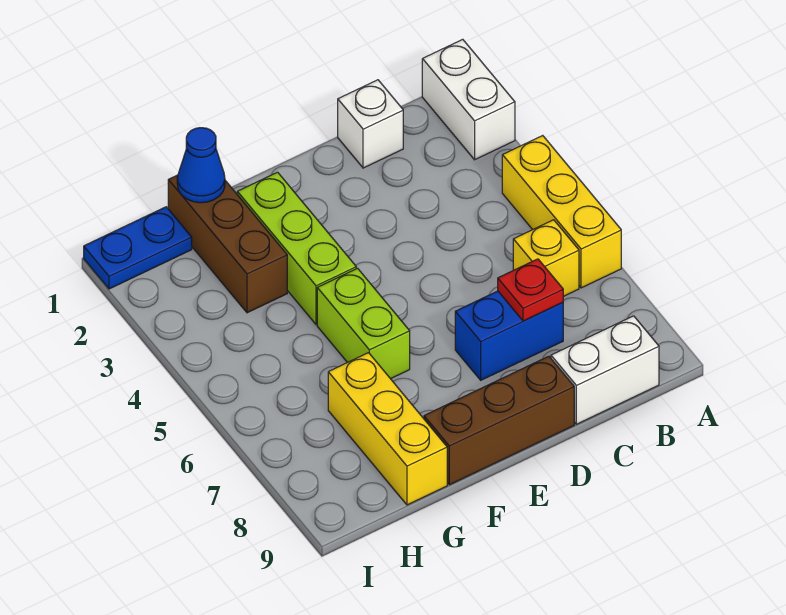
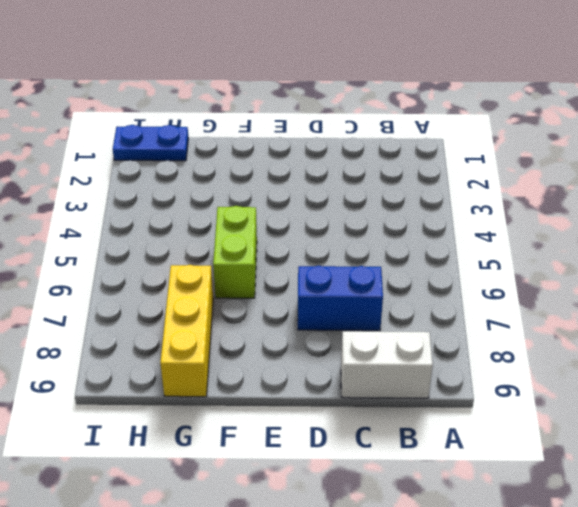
none -> white 1x2 brick [422,39,515,160]
none -> yellow 1x3 brick [502,136,621,288]
none -> yellow 1x1 brick [513,220,579,296]

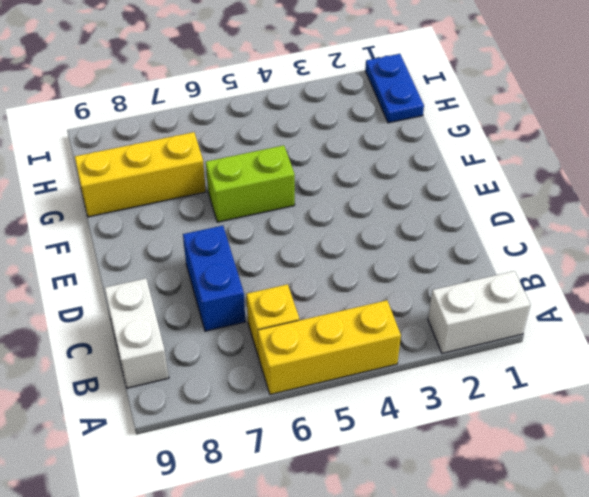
none -> white 1x1 brick [338,80,403,168]
none -> brown 1x3 brick [424,356,574,485]
none -> lime 1x3 brick [237,172,356,325]

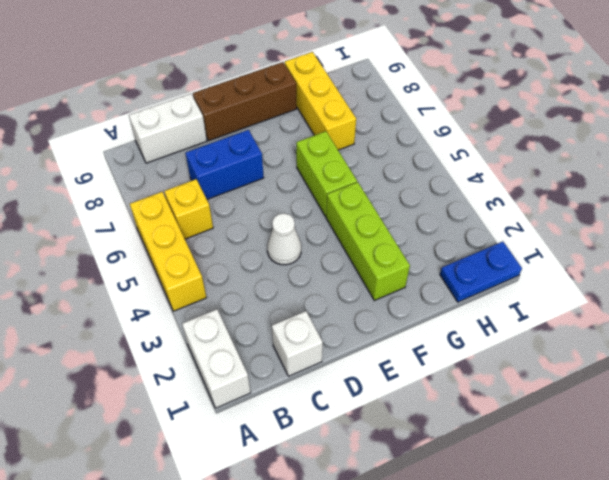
white 1x1 cone [267,213,301,265] -> none
none -> brown 1x3 brick [168,175,287,313]
none -> red 1x1 plate [498,259,563,321]
none -> blue 1x1 cone [177,128,225,203]

